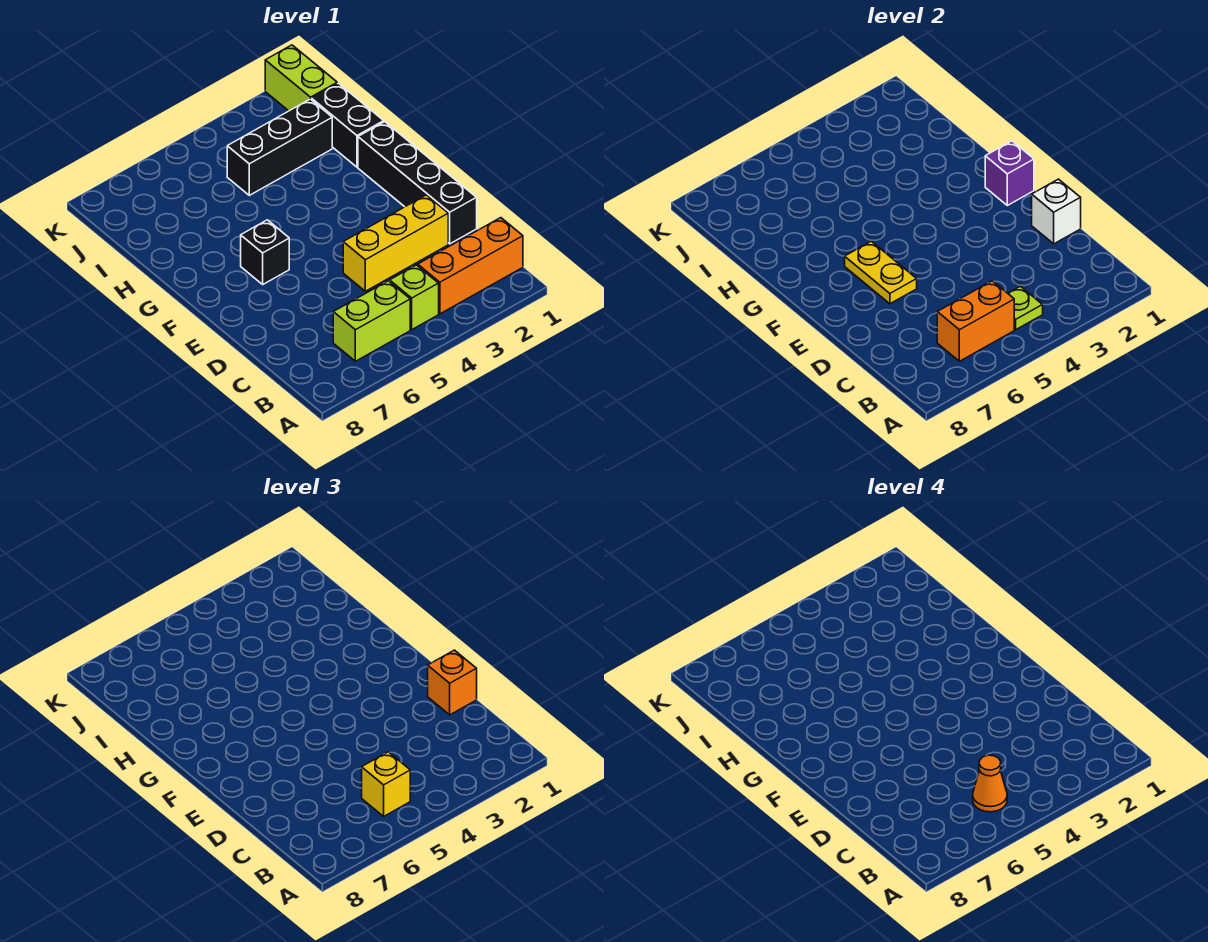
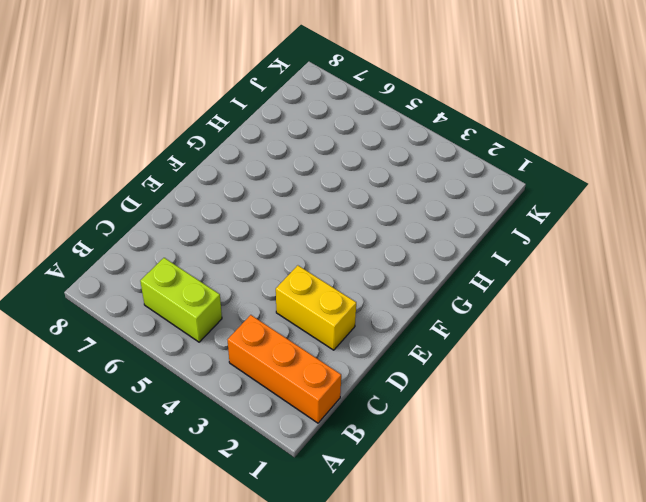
yellow 1x2 brick [276,265,356,350] -> yellow 1x3 brick [343,195,448,291]
none -> lime 1x1 brick [389,265,439,330]
none -> black 1x4 brick [358,122,477,244]
none -> black 1x1 brick [241,220,289,284]

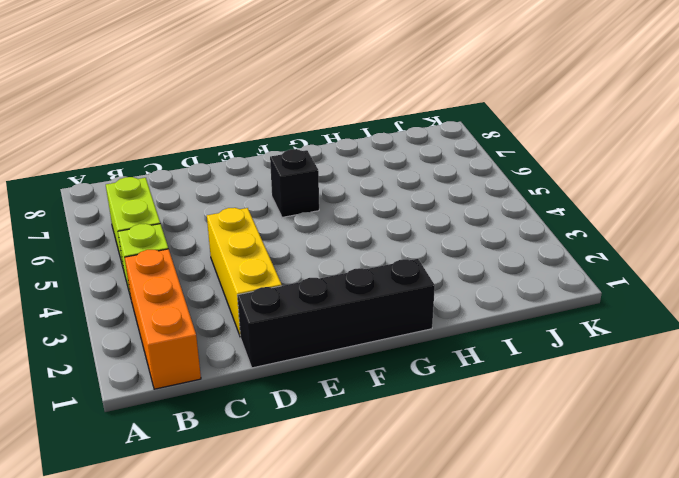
none -> black 1x2 brick [312,83,384,167]
none -> black 1x3 brick [227,99,332,195]
none -> lime 1x2 brick [265,45,337,111]

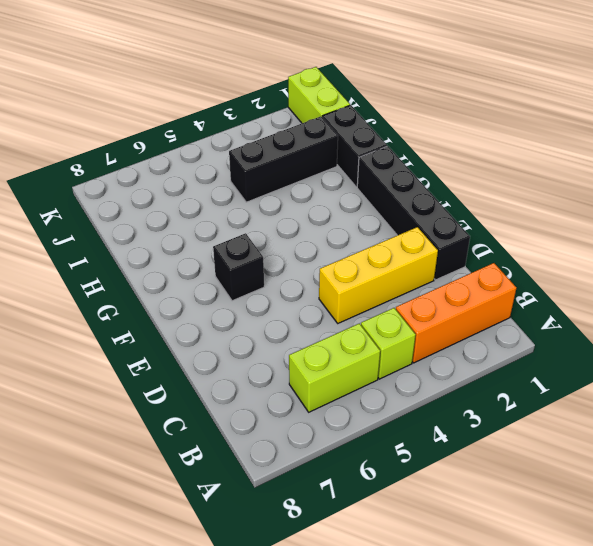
none -> lime 1x1 plate [1008,286,1043,330]
none -> orange 1x2 brick [937,281,1014,361]
none -> white 1x1 brick [1032,179,1081,244]

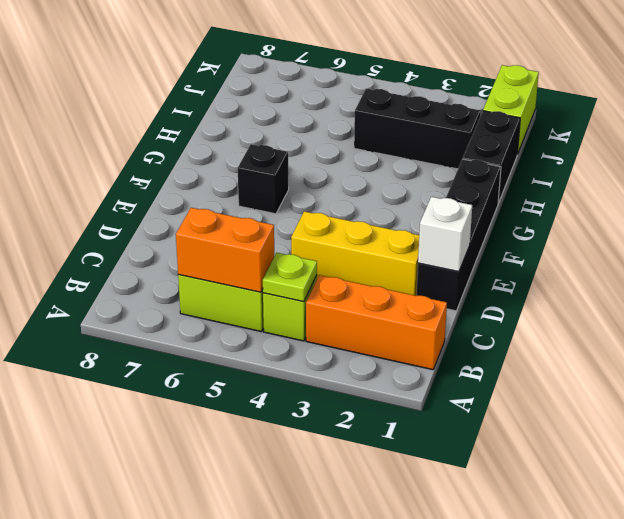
none -> yellow 1x2 plate [845,241,917,304]
none -> purple 1x1 brick [985,141,1034,205]
none -> yellow 1x1 brick [362,752,410,816]

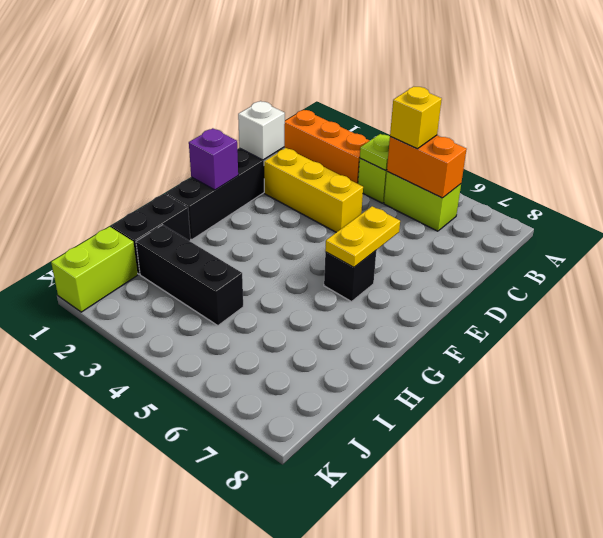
none -> orange 1x1 brick [428,650,477,715]
none -> orange 1x1 cone [973,755,1007,812]

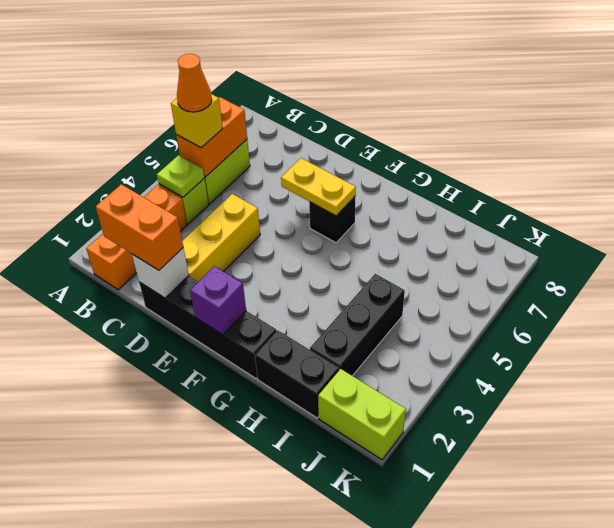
orange 1x2 brick [96,184,183,270] -> orange 1x1 brick [428,650,477,715]

